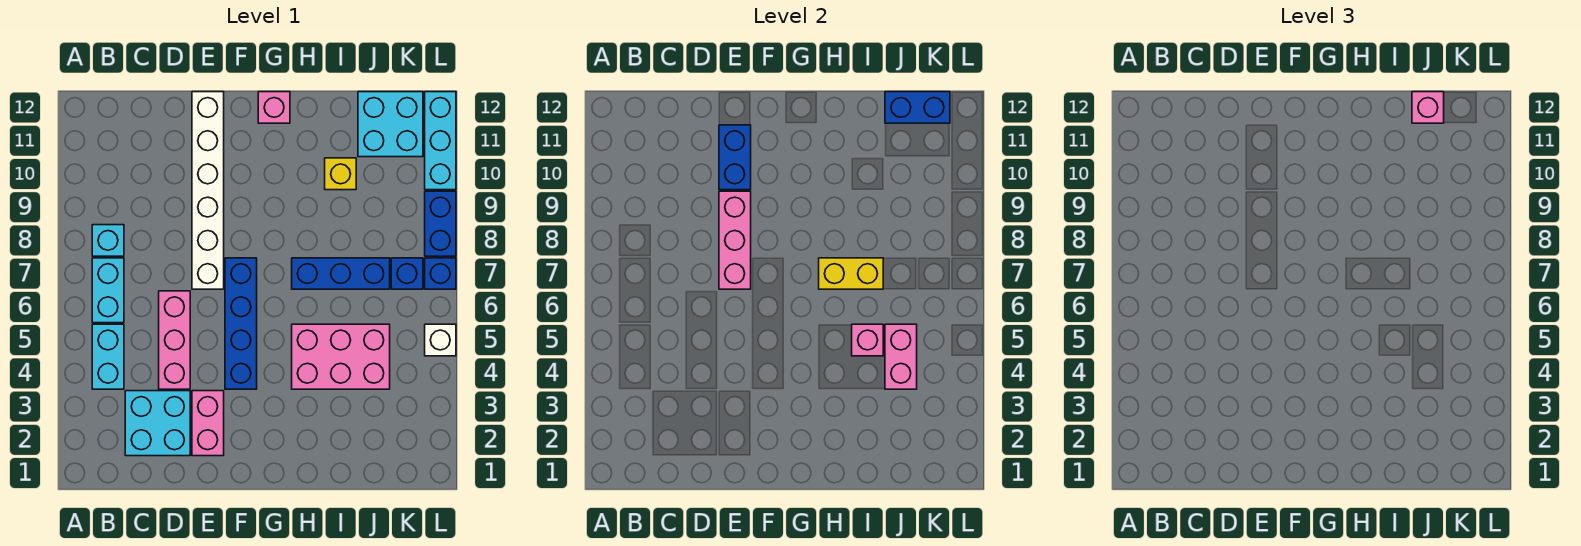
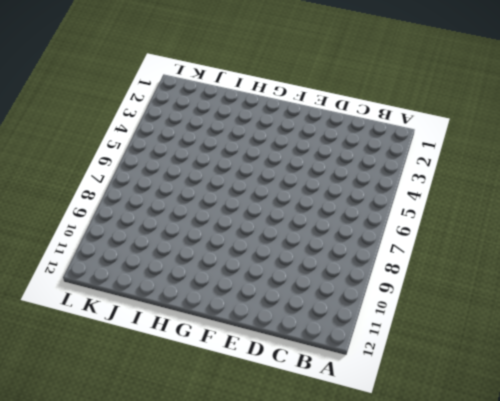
none -> cyan 1x2 brick [92,324,124,389]
none -> cyan 1x2 brick [92,258,124,323]
none -> cyan 1x1 brick [92,225,124,256]

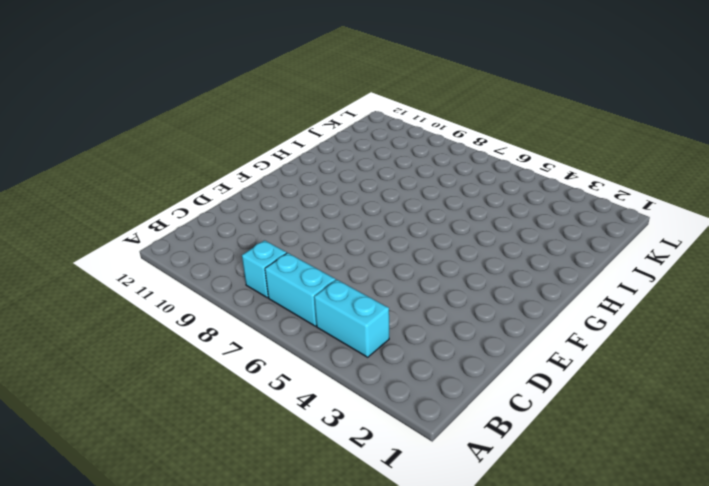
none -> cyan 2x2 brick [125,391,190,456]
none -> pink 1x3 brick [159,291,190,389]
none -> pink 1x2 brick [192,391,224,456]

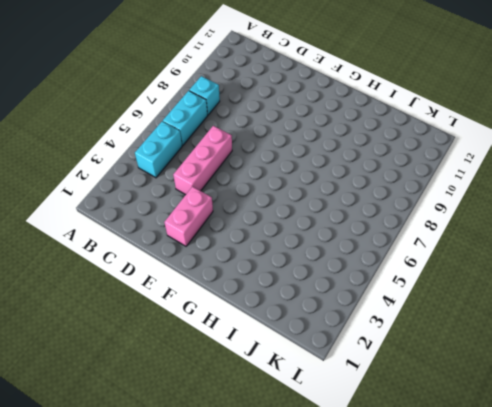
none -> cyan 2x2 brick [125,391,190,456]
none -> white 1x6 brick [192,92,224,289]
none -> blue 1x4 brick [225,258,257,389]

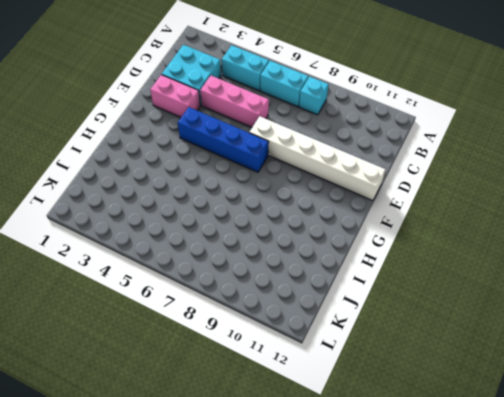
none -> pink 1x1 brick [258,92,290,123]
none -> pink 2x3 brick [292,324,390,389]
none -> blue 1x3 brick [292,258,390,289]

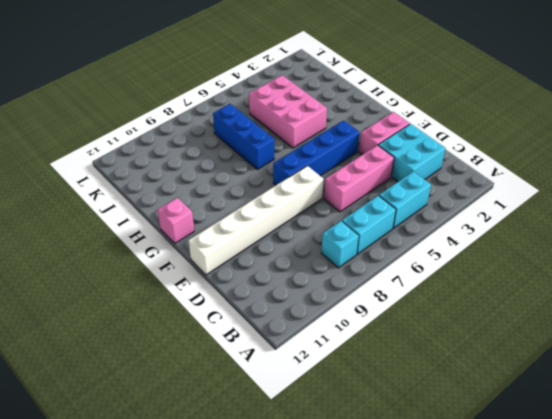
none -> yellow 1x1 brick [325,158,356,190]
none -> cyan 2x2 brick [358,92,423,157]
none -> blue 1x1 brick [391,258,423,289]

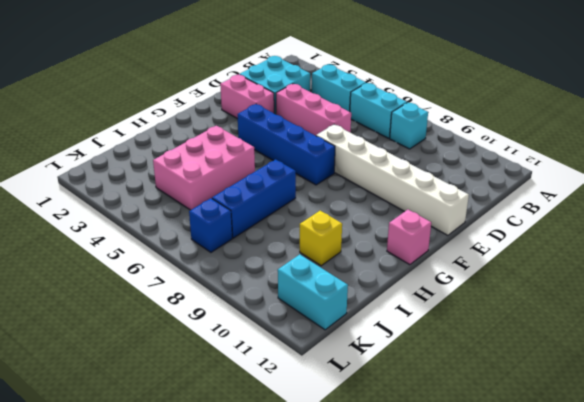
cyan 1x2 brick [278,254,348,330] -> cyan 2x2 brick [358,92,423,157]
none -> white 1x1 brick [425,324,456,356]
none -> blue 1x1 brick [425,258,456,289]
none -> blue 1x2 brick [425,191,456,256]

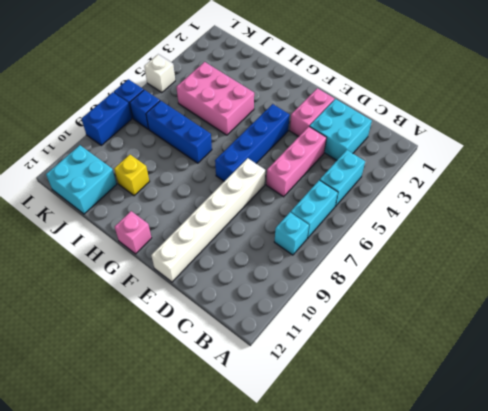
none -> cyan 1x3 brick [425,92,456,190]
none -> pink 1x3 brick [719,191,751,289]
none -> blue 1x2 brick [719,125,751,190]

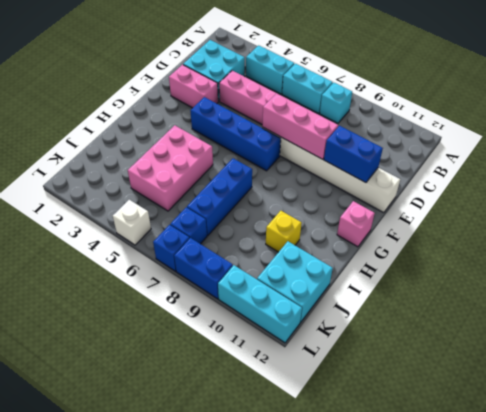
none -> yellow 1x2 brick [819,258,883,289]
none -> pink 1x1 brick [852,324,883,356]
none -> pink 1x2 brick [885,324,917,389]

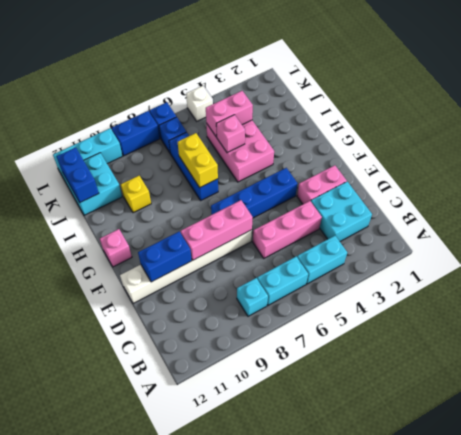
none -> pink 1x1 brick [1412,92,1444,123]

